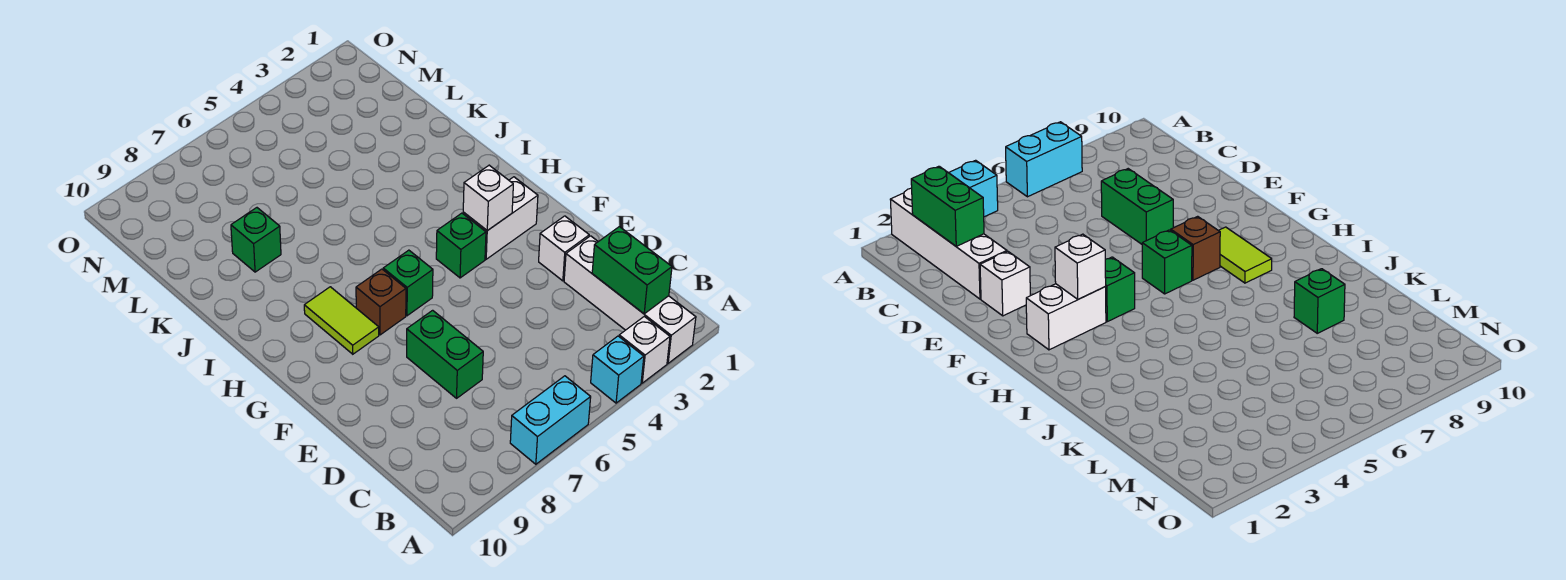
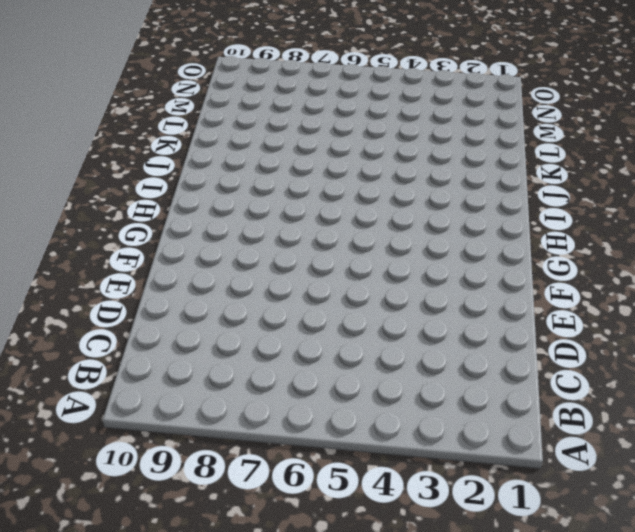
none -> white 1x4 brick [564,236,696,363]
none -> white 1x1 brick [619,316,670,383]
none -> cyan 1x1 brick [591,336,644,403]

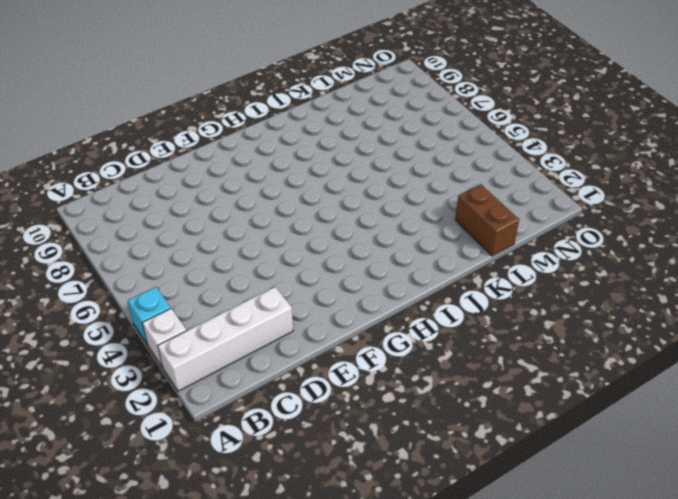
brown 1x2 brick [455,184,519,256] -> none
none -> cyan 1x2 brick [510,376,591,464]
none -> green 1x2 brick [407,310,483,398]
none -> white 1x1 brick [539,216,589,281]

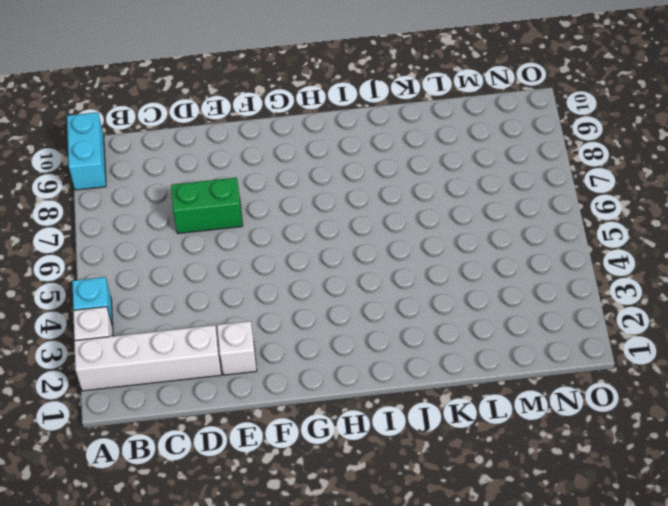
cyan 1x2 brick [67,112,106,190] -> cyan 1x2 brick moved to [510,376,591,464]
none -> white 1x2 brick [463,177,538,259]
none -> green 1x1 brick [436,213,486,278]
none -> green 1x1 brick [383,250,433,316]

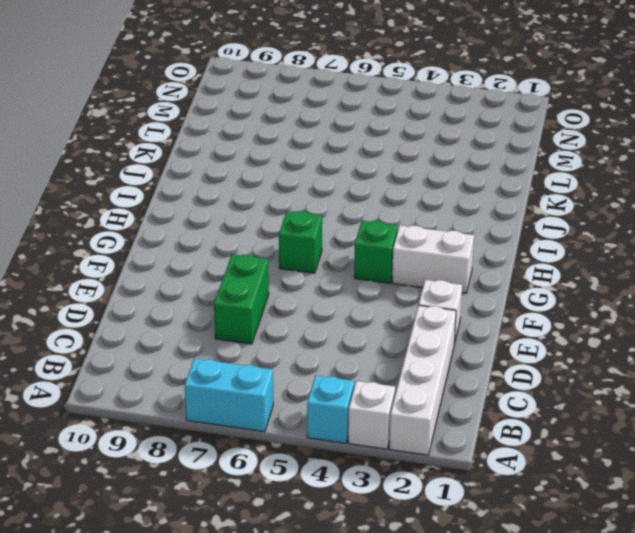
none -> brown 1x1 brick [356,269,406,335]
none -> lime 1x2 tile [304,287,379,354]
none -> green 1x1 brick [231,208,281,272]

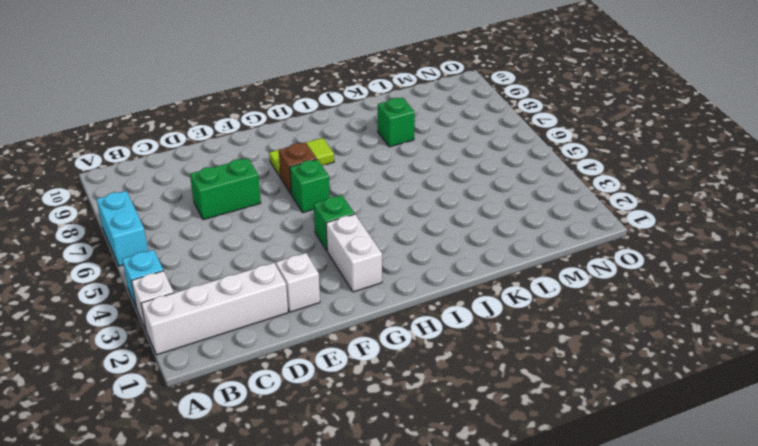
none -> green 1x2 brick [592,227,672,314]
none -> white 1x1 brick [463,165,513,231]

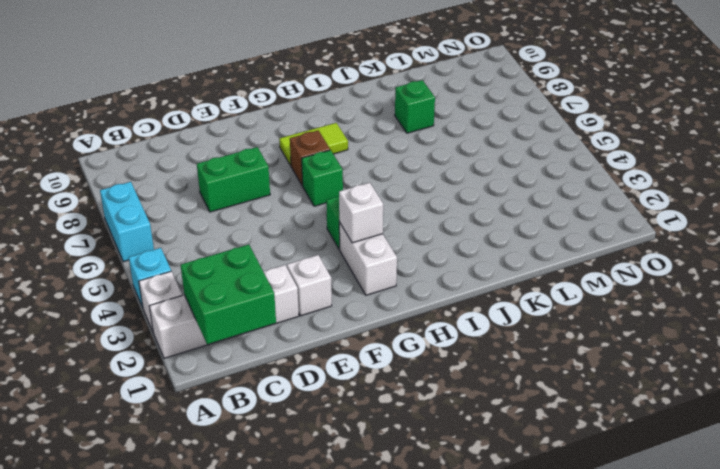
green 2x2 brick [181,245,276,344] -> green 1x2 brick [592,227,672,314]

